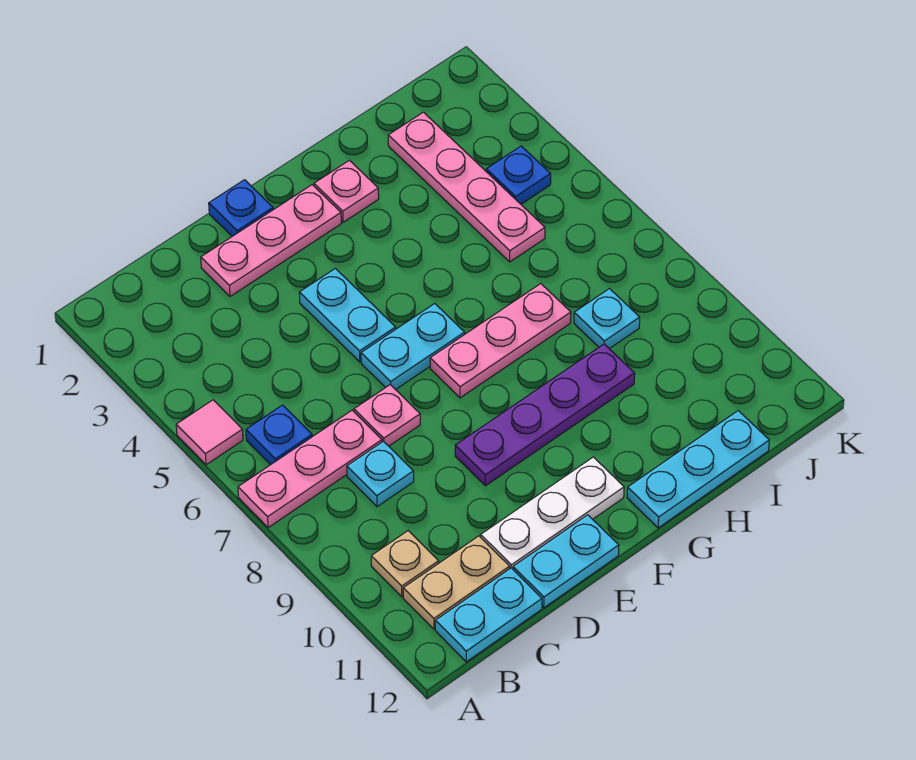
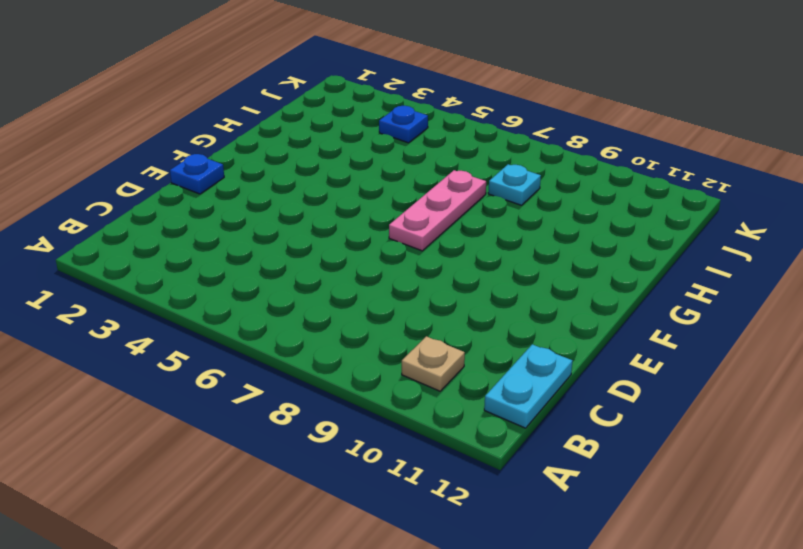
none -> pink 1x1 tile [176,400,243,465]
none -> pink 1x3 plate [238,410,382,528]
none -> blue 1x1 plate [246,405,312,465]

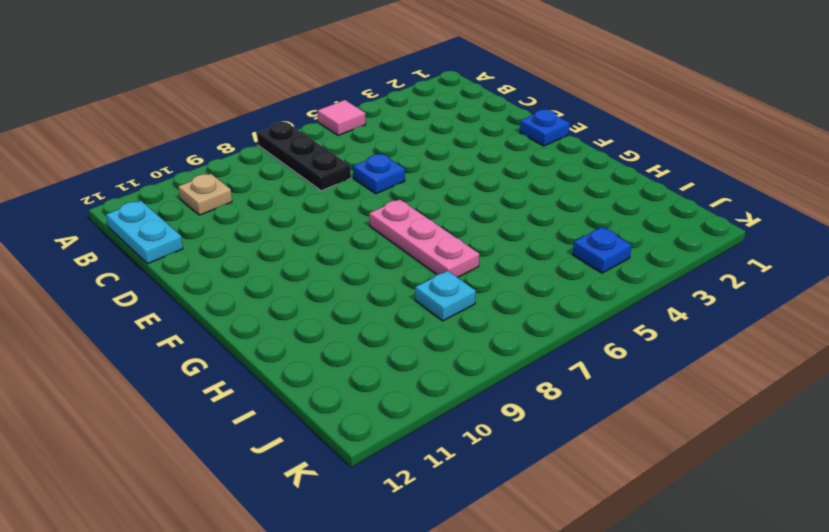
black 1x3 plate [257,122,351,191] -> pink 1x3 plate [238,410,382,528]
blue 1x1 plate [353,154,405,194] -> blue 1x1 plate moved to [246,405,312,465]
none -> tan 1x2 plate [403,536,510,629]
none -> cyan 1x1 plate [347,441,414,507]
none -> pink 1x3 plate [201,185,341,296]

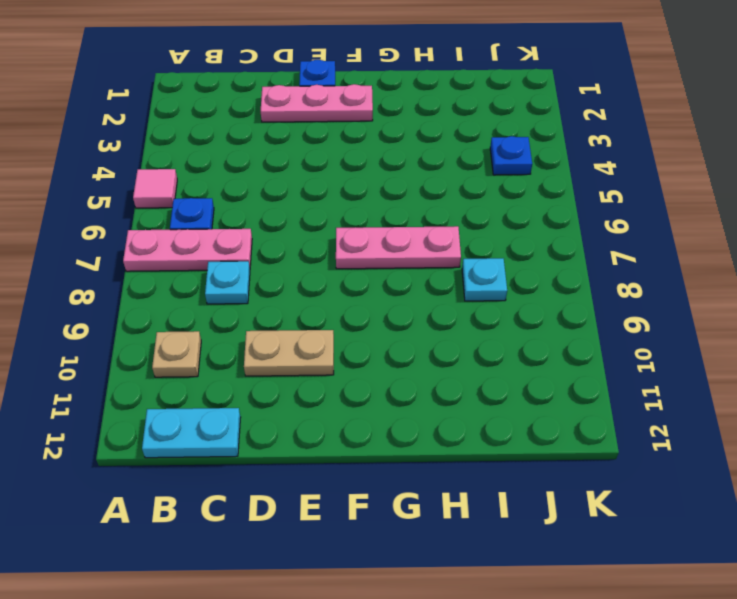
tan 1x2 plate [244,330,334,376] -> tan 1x2 plate moved to [403,536,510,629]
none -> pink 1x1 plate [354,385,420,446]
none -> white 1x3 plate [481,457,624,569]
none -> cyan 1x2 plate [513,515,619,608]

